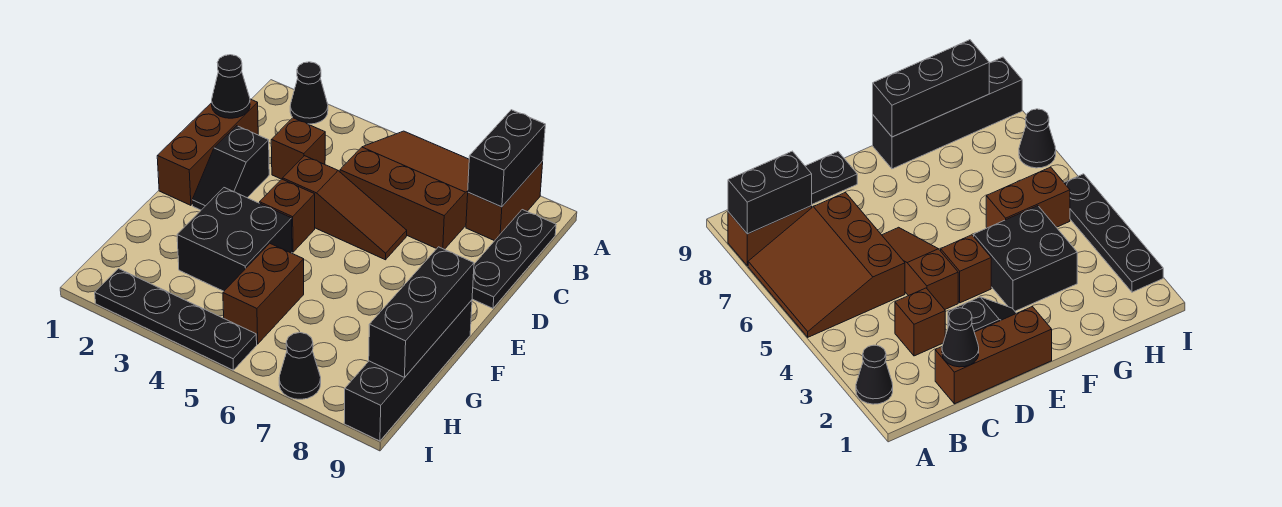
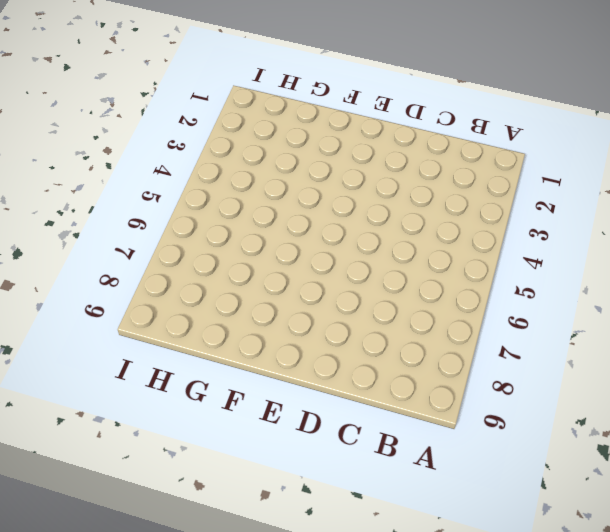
none -> black 1x1 cone [290,62,328,124]
none -> brown 3x3 slope [340,131,469,249]
none -> brown 1x2 brick [466,161,543,241]

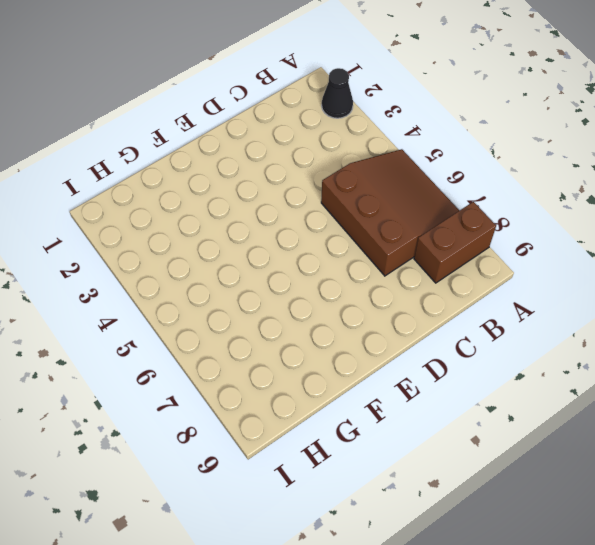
none -> black 1x3 plate [472,210,556,308]
none -> brown 1x3 brick [157,99,258,205]
none -> brown 1x1 brick [271,118,325,179]

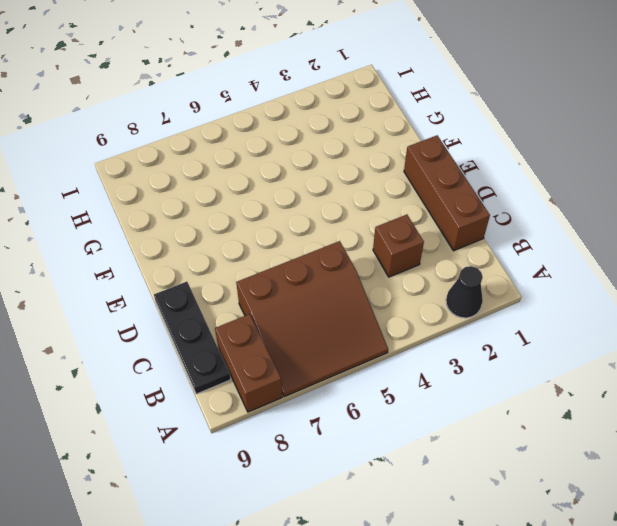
none -> black 1x2 slope [192,126,269,210]
none -> brown 1x3 slope [283,156,407,260]
none -> brown 1x1 brick [260,179,315,252]

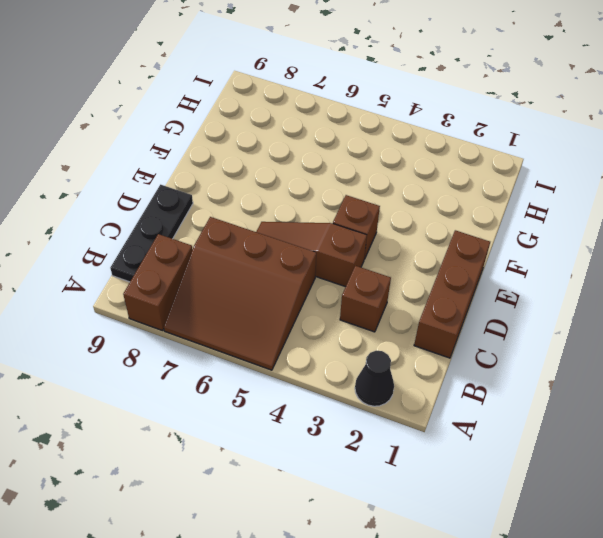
none -> black 1x2 slope [192,126,269,210]
none -> black 2x2 brick [177,188,292,291]
none -> black 1x4 brick [344,300,472,441]

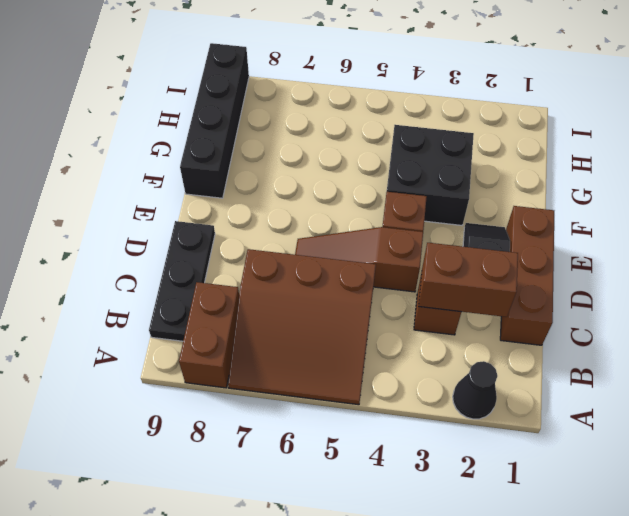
brown 1x2 brick [419,243,518,317] -> brown 1x2 brick turned to [223,244,304,344]
none -> black 1x4 plate [95,269,257,370]
none -> black 1x1 cone [279,333,321,399]
none -> black 1x2 brick [468,110,545,207]

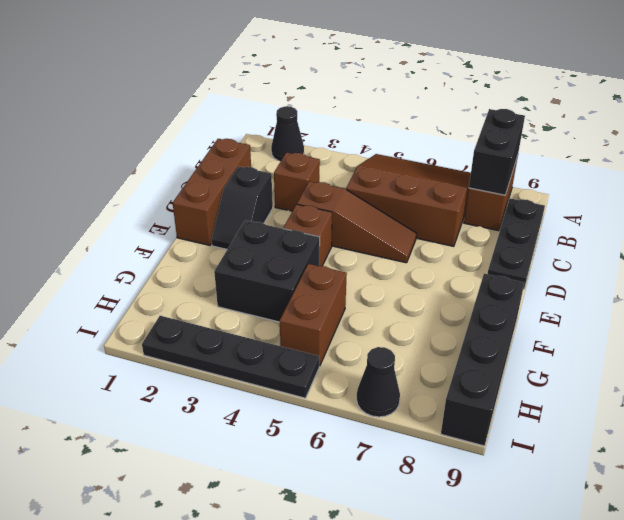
none -> black 1x1 cone [212,55,250,118]
none -> black 1x3 brick [369,247,474,377]

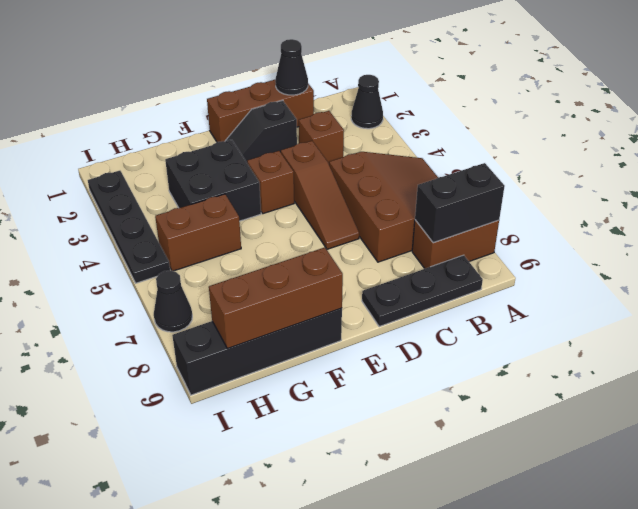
brown 1x3 brick [209,247,343,348] -> black 1x3 brick [369,247,474,377]

